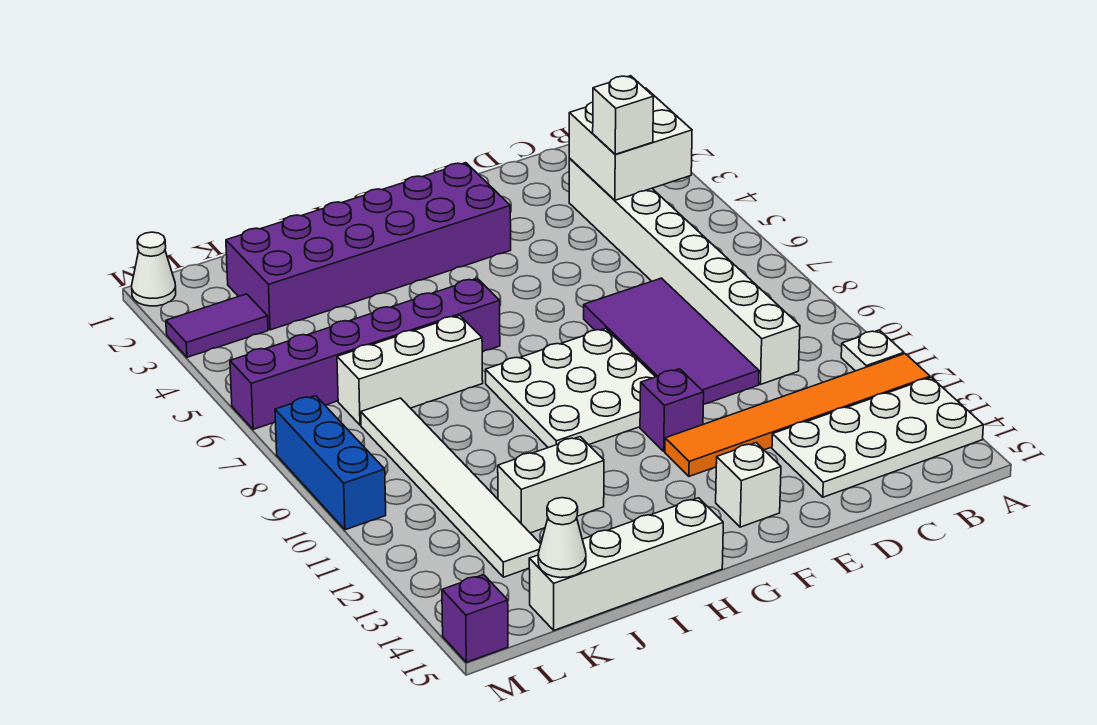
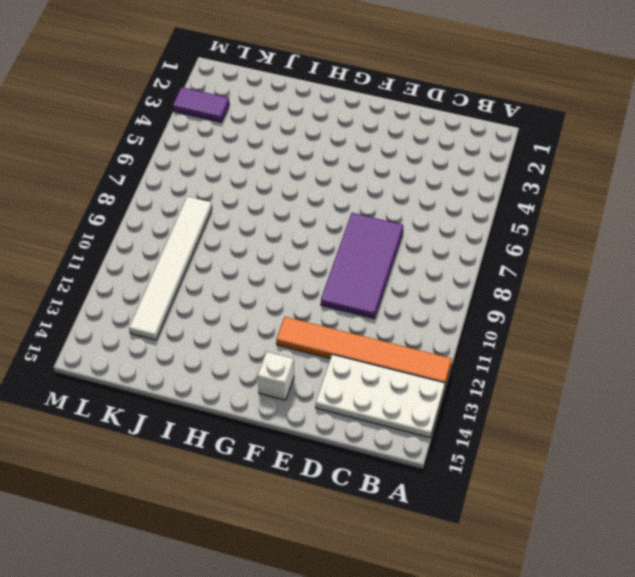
none -> white 1x1 plate [841,330,904,371]
none -> white 1x8 brick [569,158,800,384]
none -> purple 2x6 brick [226,163,511,330]

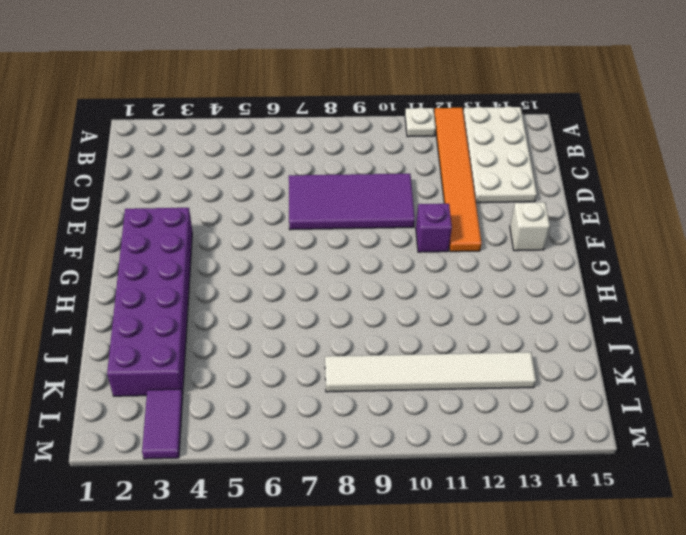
none -> white 1x8 brick [569,158,800,384]
none -> white 3x3 plate [486,328,655,448]
none -> purple 1x6 brick [230,279,500,429]

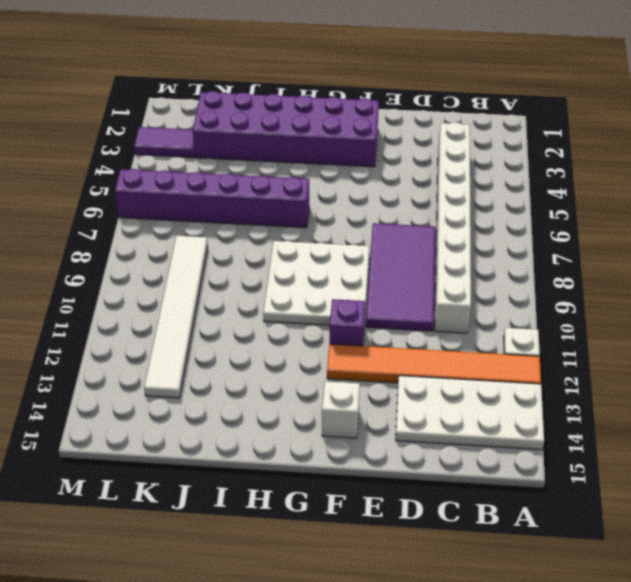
none -> white 1x4 brick [529,498,723,630]
none -> white 1x3 brick [337,315,483,425]
none -> white 1x2 brick [498,437,604,533]

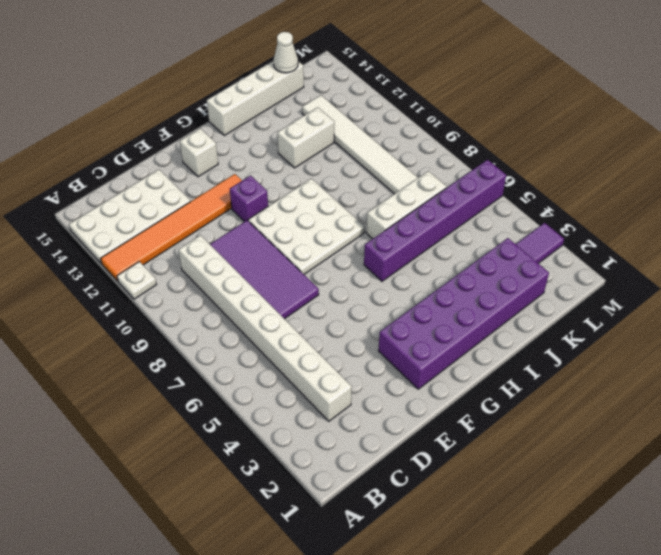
none -> white 1x1 cone [132,232,176,306]
none -> blue 1x3 brick [275,396,386,530]
none -> purple 1x1 brick [442,575,508,662]

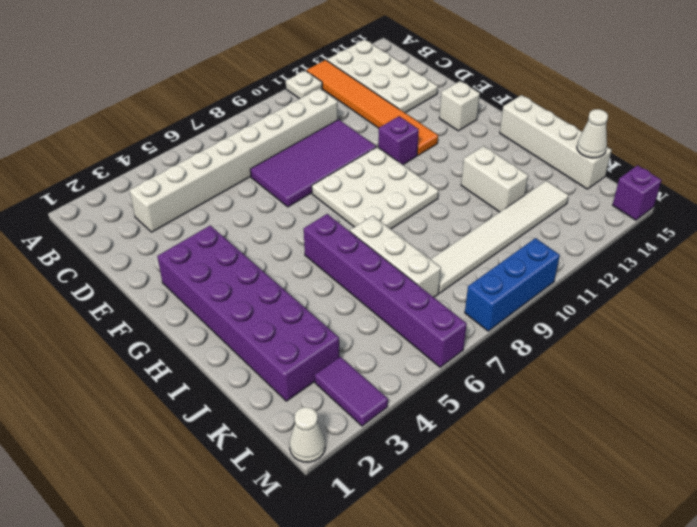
none -> white 2x2 brick [569,88,692,200]
none -> white 1x1 brick [593,76,654,154]

